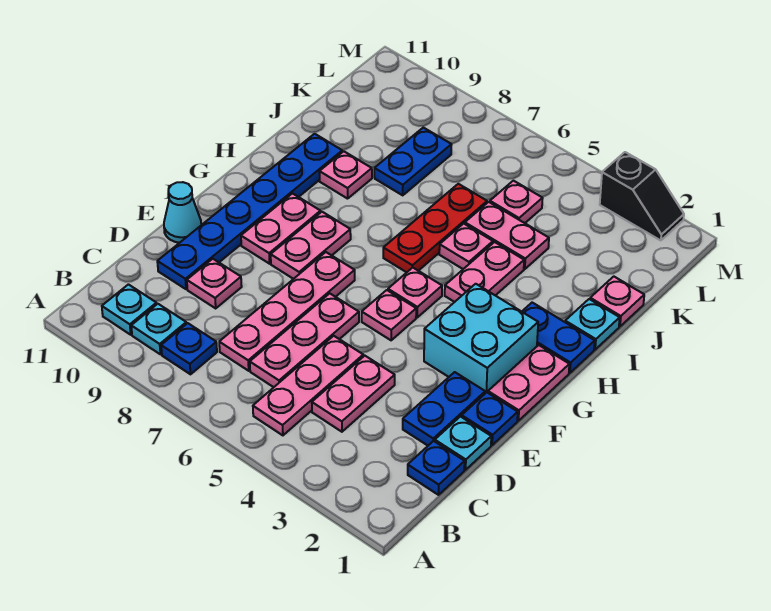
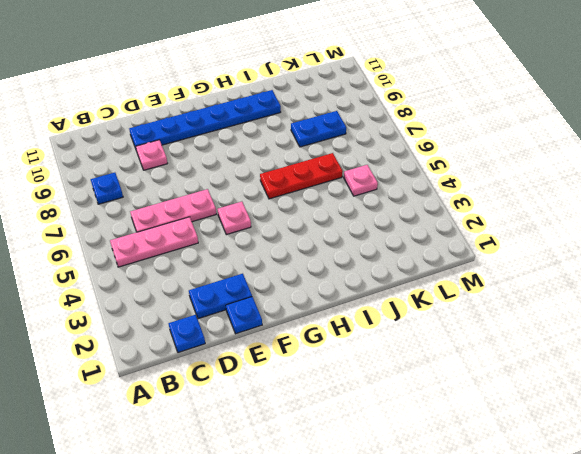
none -> cyan 1x1 plate [131,304,186,354]
none -> cyan 1x1 plate [102,284,157,335]
none -> pink 1x2 plate [312,356,395,432]
none -> pink 1x4 plate [219,252,355,371]

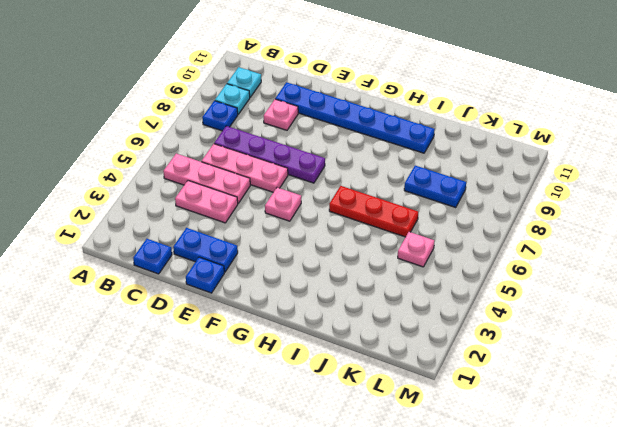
purple 1x4 plate [214,126,325,183] -> pink 1x4 plate [219,252,355,371]
none -> cyan 1x1 plate [435,417,491,470]
none -> cyan 1x1 cone [164,182,201,243]
none -> pink 1x2 plate [488,345,569,421]
none -> cyan 2x2 brick [424,284,538,393]

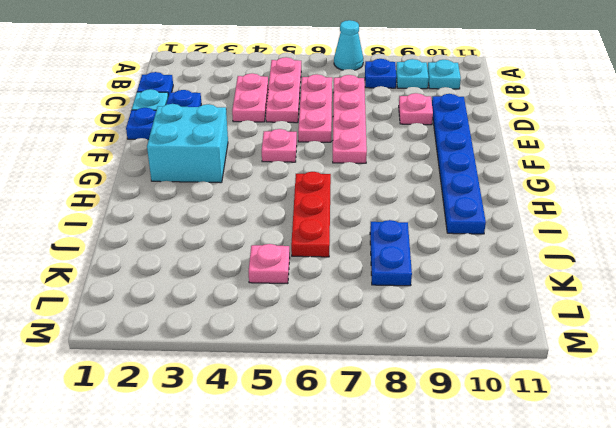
cyan 1x1 cone [334,20,363,70] -> cyan 1x1 cone moved to [164,182,201,243]
none -> pink 1x2 plate [488,345,569,421]
none -> pink 1x2 plate [271,212,351,279]
none -> pink 1x2 plate [241,193,321,264]
none -> pink 1x1 plate [388,268,442,317]

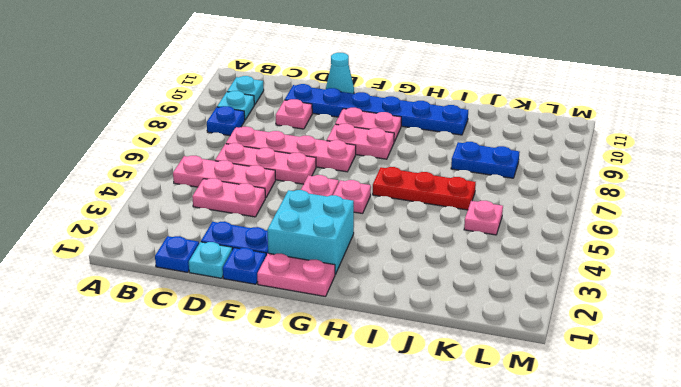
none -> blue 1x2 plate [522,303,595,373]
none -> pink 1x2 plate [445,242,524,302]
none -> cyan 1x1 plate [565,299,620,350]
none -> pink 1x1 plate [439,224,493,269]

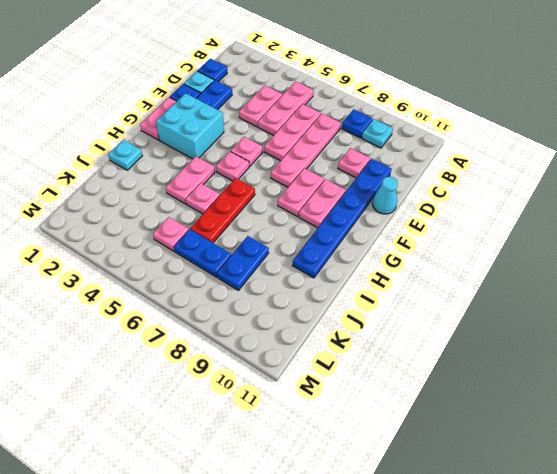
blue 1x2 plate [174,229,231,277] -> blue 1x2 plate moved to [522,303,595,373]
none -> cyan 1x1 plate [102,284,157,335]
none -> pink 1x1 plate [319,151,372,199]
none -> pink 1x1 plate [590,277,644,326]
none -> pink 1x2 plate [465,202,549,269]

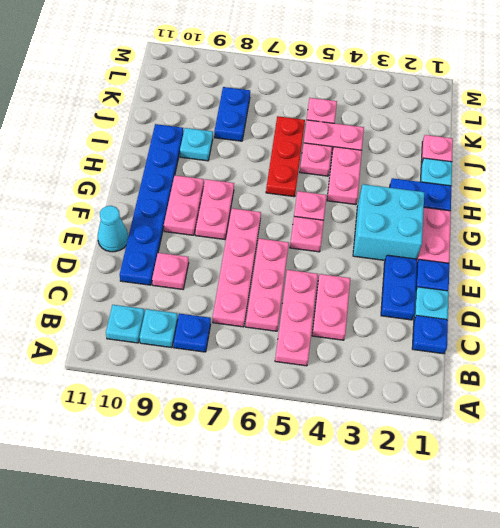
cyan 1x1 plate [180,128,213,161] -> pink 1x1 plate [319,151,372,199]
none -> black 1x2 slope [600,152,684,240]

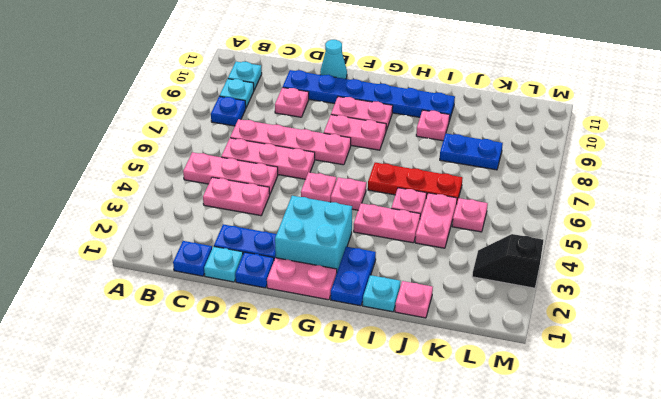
black 1x2 slope [472,234,543,288] -> black 1x2 slope turned to [600,152,684,240]

